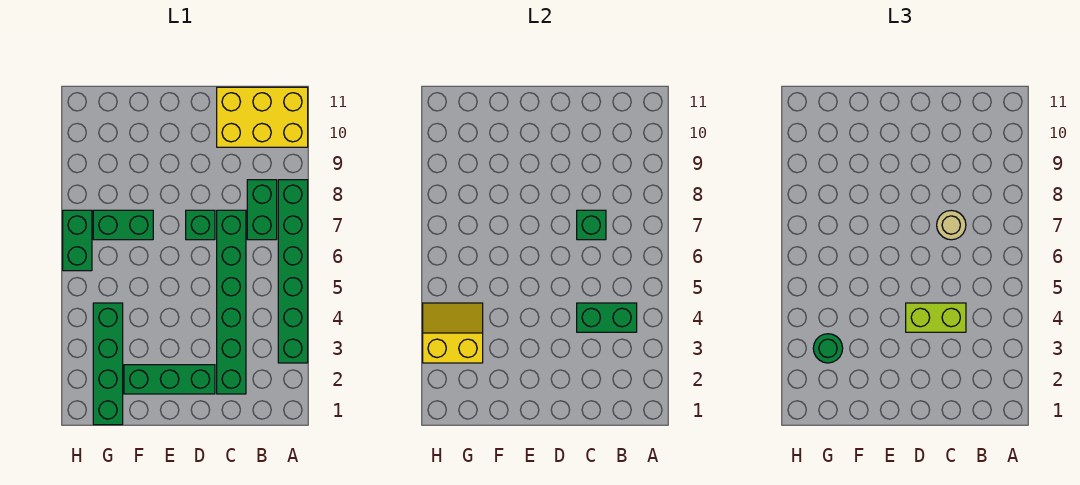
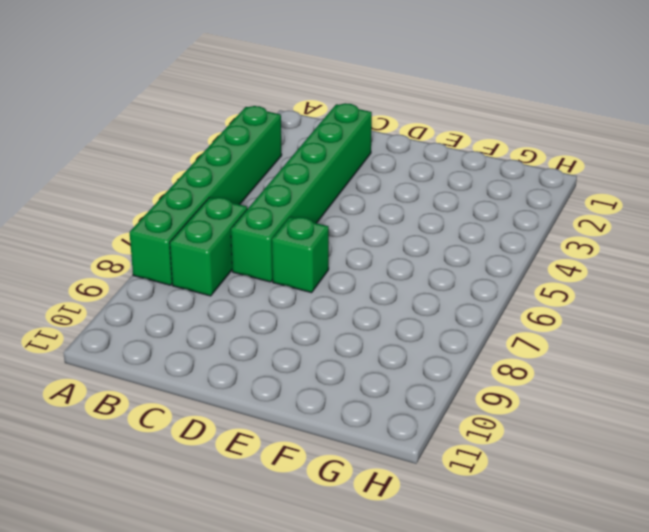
none -> yellow 2x3 brick [217,87,308,147]
none -> green 1x3 brick [124,365,215,394]
none -> green 1x2 brick [93,210,153,240]

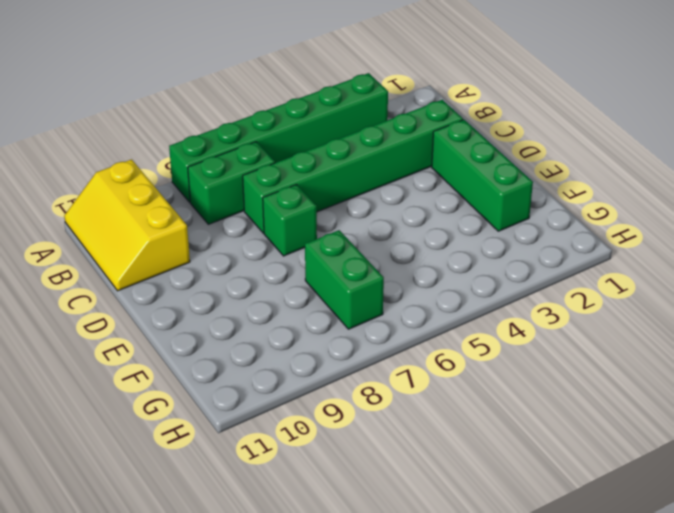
yellow 2x3 slope [64,160,190,291] -> yellow 2x3 brick [217,87,308,147]
none -> green 1x4 brick [93,303,123,425]
none -> green 1x2 brick [63,210,92,271]
none -> green 1x2 brick [577,303,637,332]

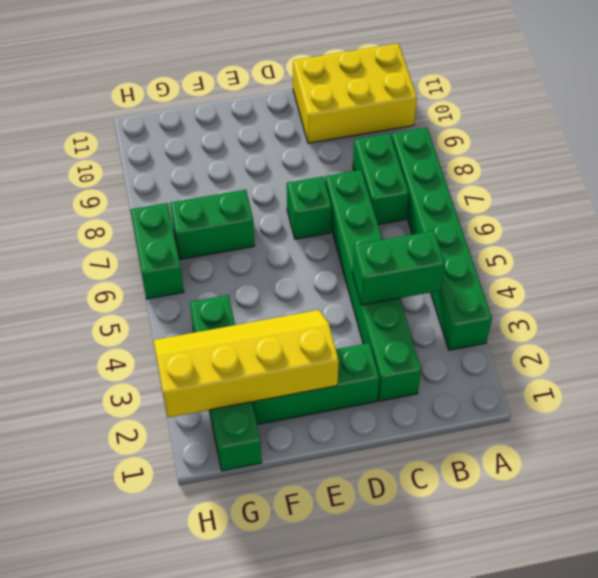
yellow 2x4 slope [154,310,339,418] -> yellow 2x2 slope [423,303,483,363]
none -> green 1x1 brick [577,210,606,240]
none -> lime 1x2 brick [906,303,966,332]
none -> tan 1x1 round brick [937,210,966,240]

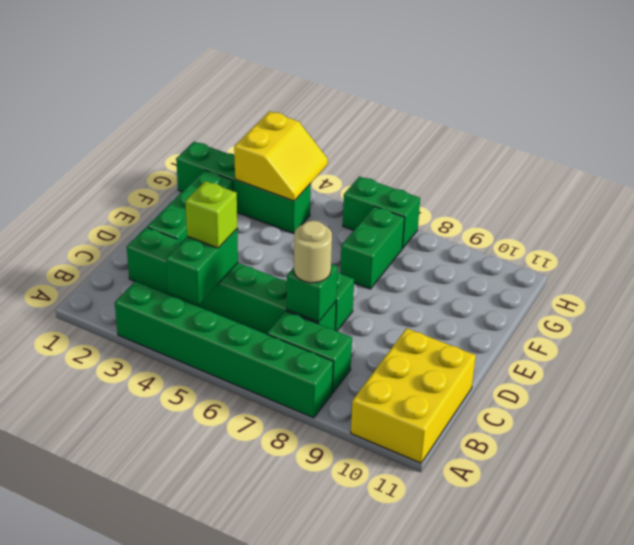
lime 1x1 brick [185,181,237,248] -> lime 1x2 brick [906,303,966,332]
none -> green 1x1 round brick [813,334,843,363]

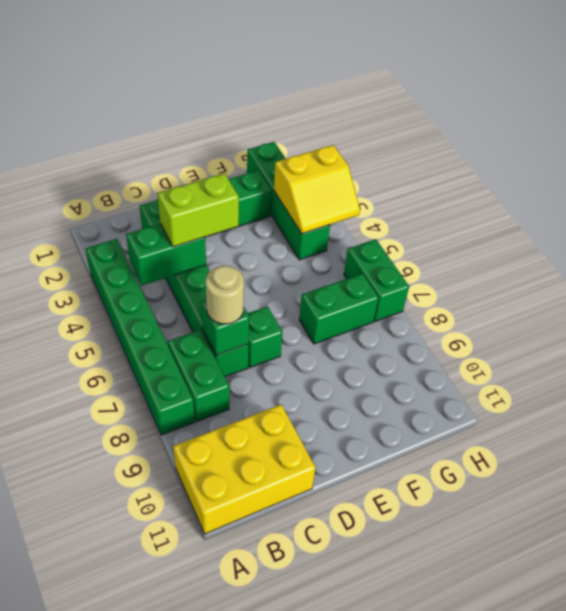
none -> green 1x1 round brick [813,334,843,363]

